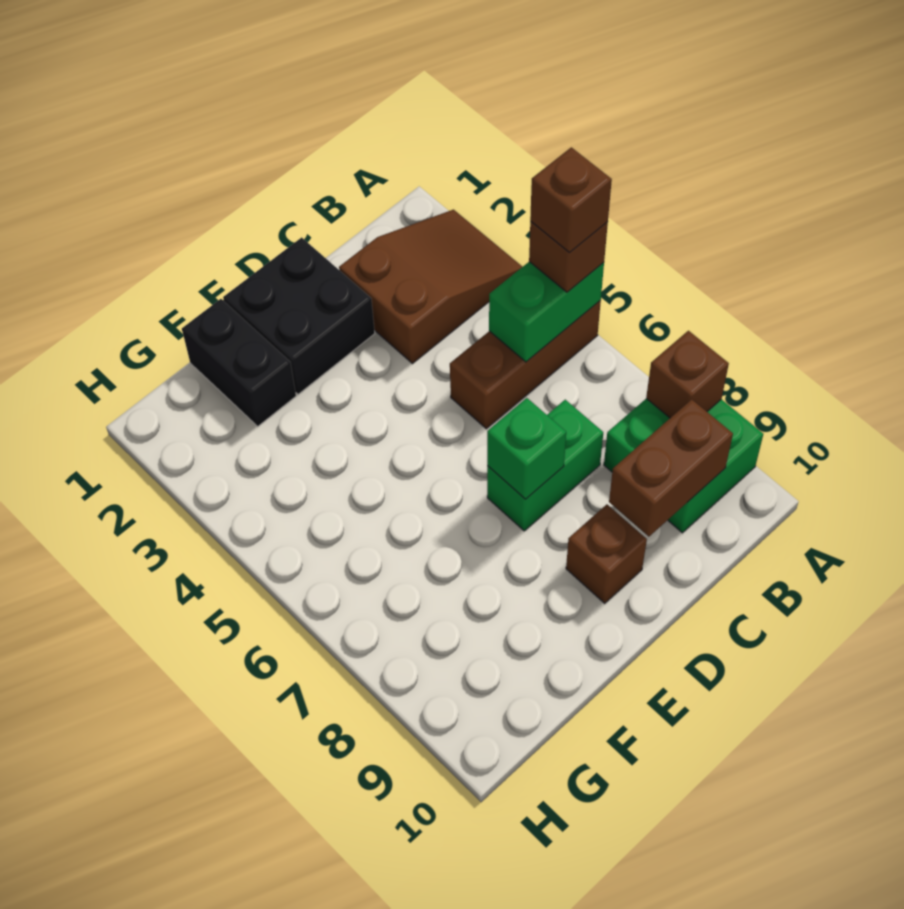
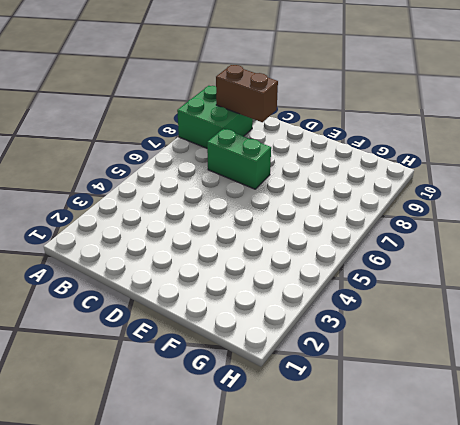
none -> brown 2x3 slope [339,210,522,364]
none -> brown 1x3 brick [450,300,601,429]
none -> black 2x2 brick [223,237,375,394]

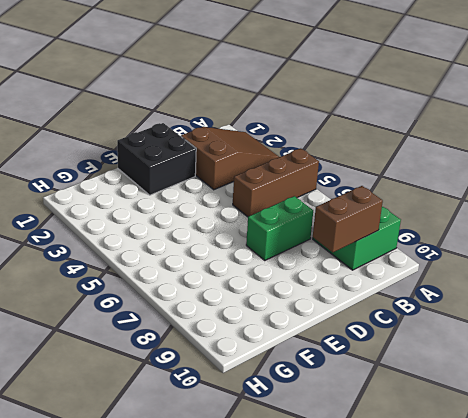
none -> brown 1x1 brick [566,504,647,603]
none -> black 1x2 brick [182,299,296,426]
none -> green 1x2 brick [489,262,604,362]

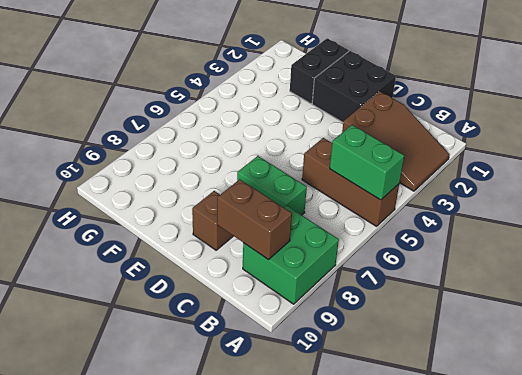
none -> brown 1x1 brick [646,331,729,418]
none -> green 1x1 brick [487,398,566,499]
none -> brown 1x1 brick [529,222,608,292]

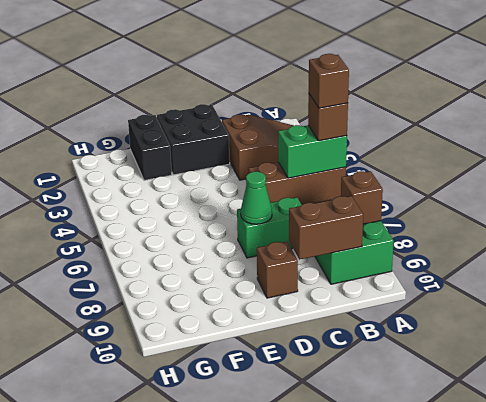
green 1x1 cone [241,172,272,224] -> green 1x1 brick [487,398,566,499]

